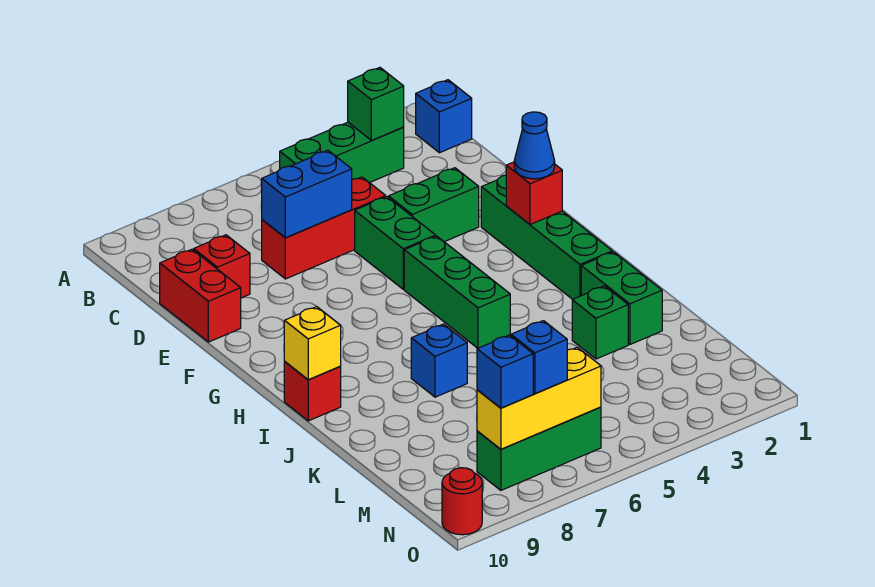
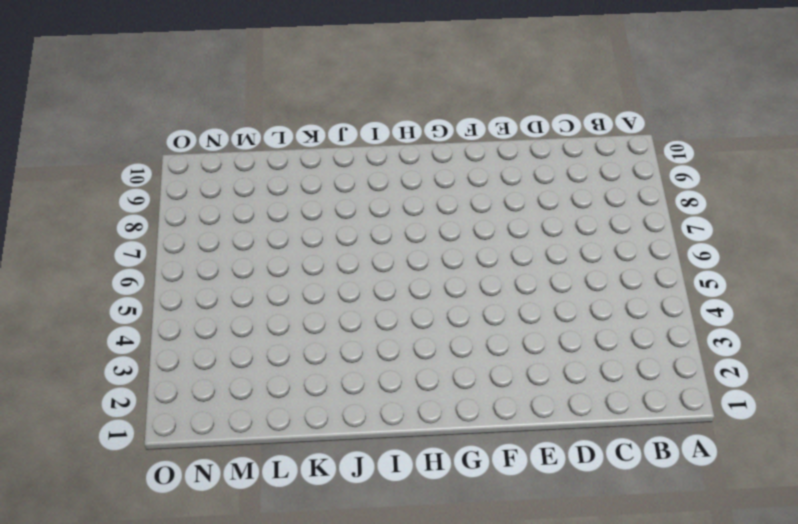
none -> blue 1x1 brick [416,80,472,153]
none -> green 1x3 brick [280,122,404,183]
none -> red 1x3 brick [262,177,386,279]

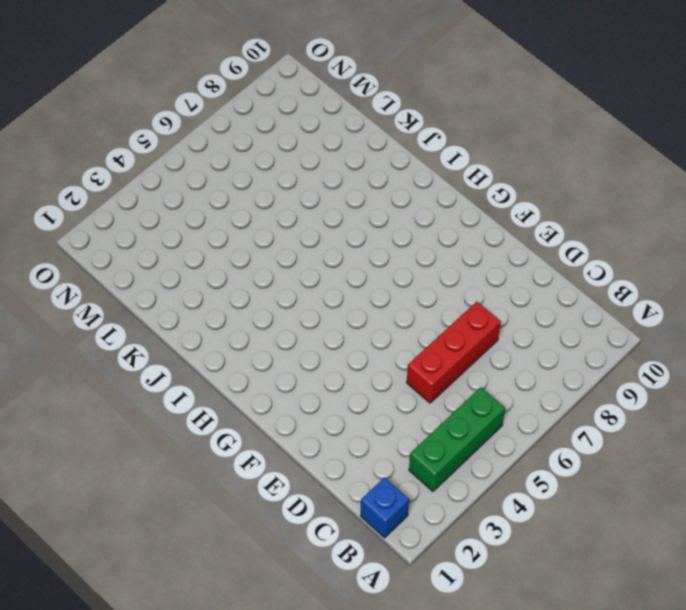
none -> red 1x1 brick [194,235,250,298]
none -> red 1x2 brick [160,249,241,342]
none -> green 1x2 brick [389,168,479,242]

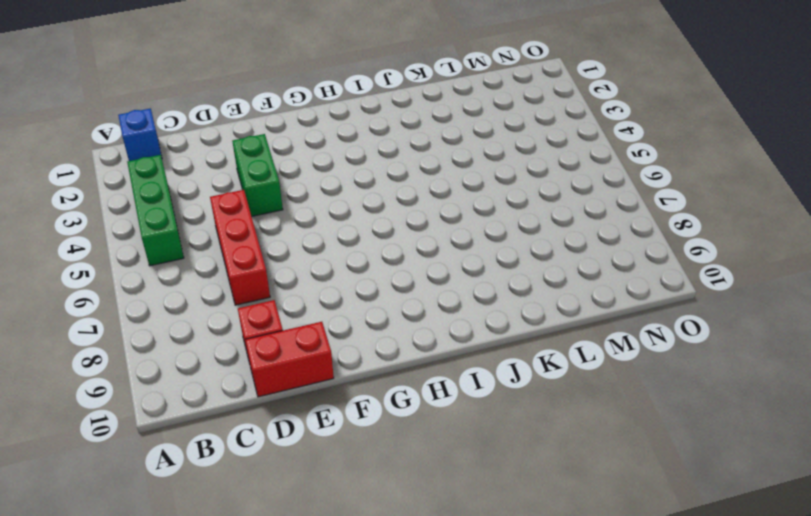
none -> green 1x2 brick [355,197,436,289]
none -> green 1x4 brick [481,175,612,299]
none -> green 1x3 brick [404,236,510,348]

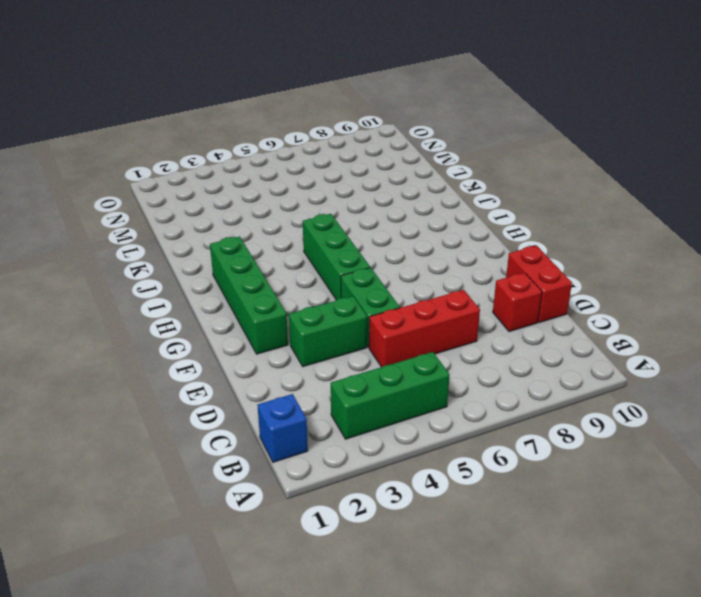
none -> red 1x1 brick [284,362,341,421]
none -> green 1x2 brick [581,252,662,344]
none -> blue 1x1 brick [411,324,467,397]

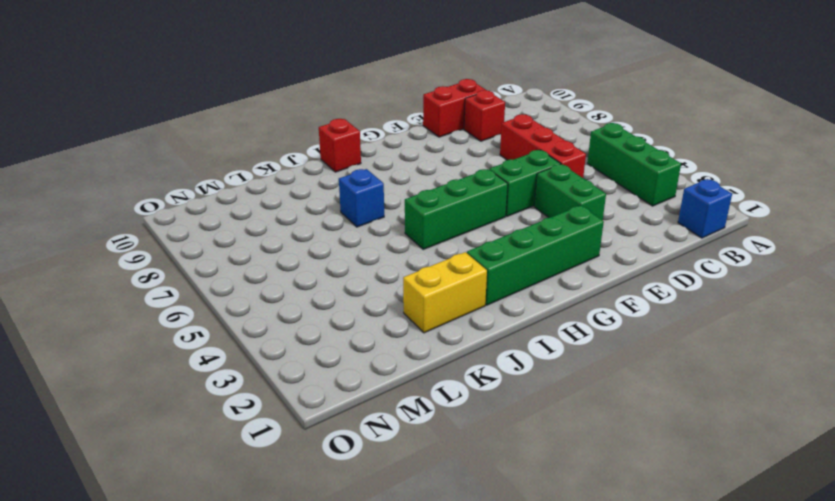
yellow 1x2 brick [403,252,487,333] -> green 1x2 brick [581,252,662,344]
none -> green 1x1 brick [572,286,628,359]
none -> green 1x3 brick [477,407,601,490]
none -> red 1x1 round brick [442,468,482,535]

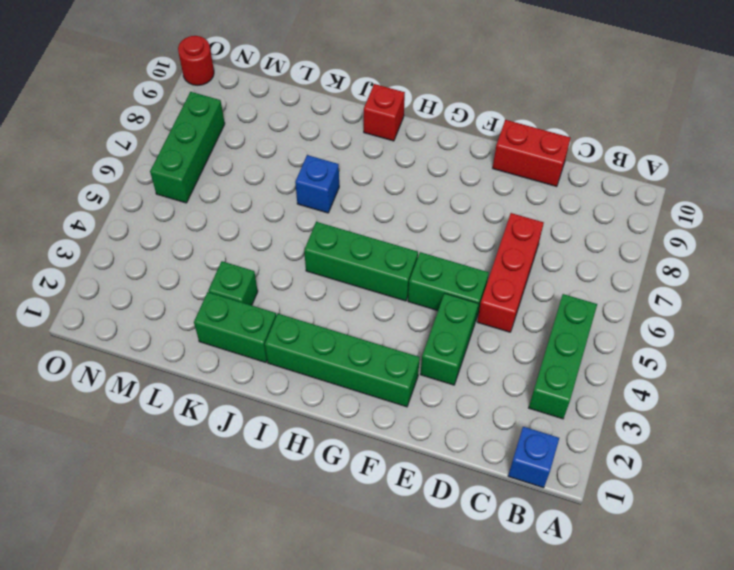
none -> red 1x1 brick [194,235,250,298]
none -> green 1x1 brick [348,68,404,140]
none -> blue 1x2 brick [261,150,352,238]

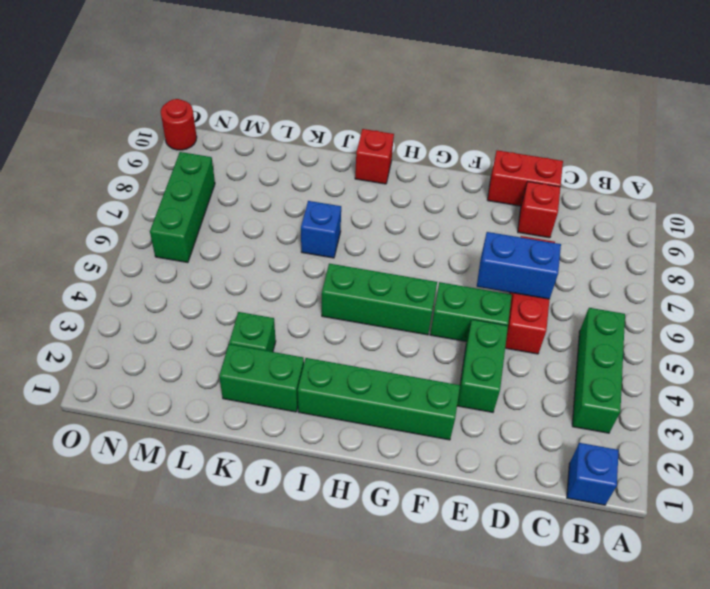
blue 1x2 brick [477,232,561,299] -> blue 1x2 brick turned to [261,150,352,238]
none -> green 1x1 brick [348,68,404,140]
none -> red 1x1 brick [506,162,562,225]
none -> yellow 1x1 brick [284,307,341,380]

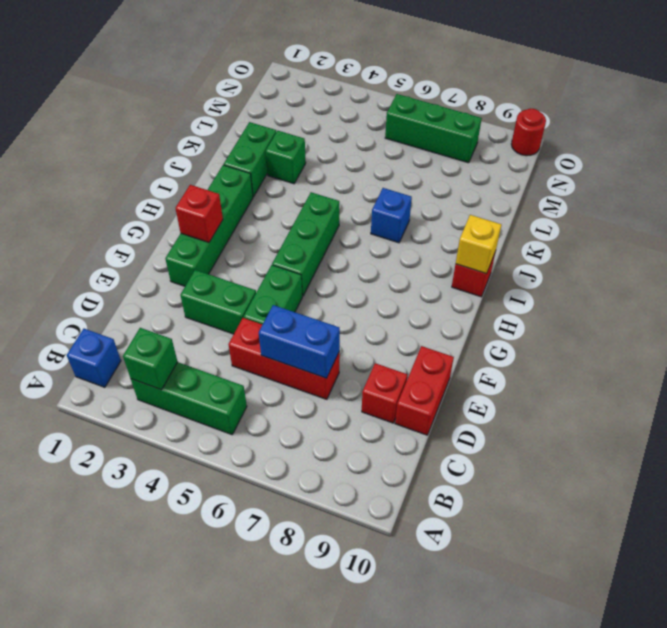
none -> yellow 1x3 brick [477,347,601,449]
none -> blue 1x1 cone [514,112,555,179]
none -> blue 1x1 brick [511,321,567,394]

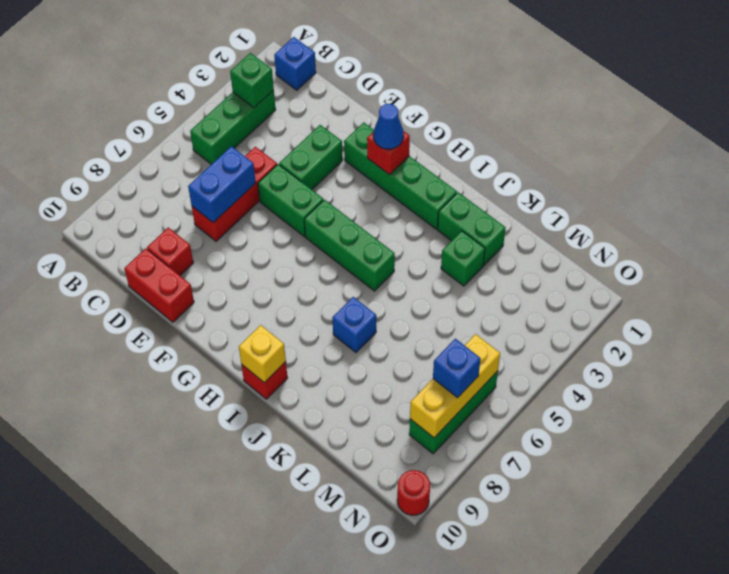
none -> blue 1x1 brick [477,335,533,408]

